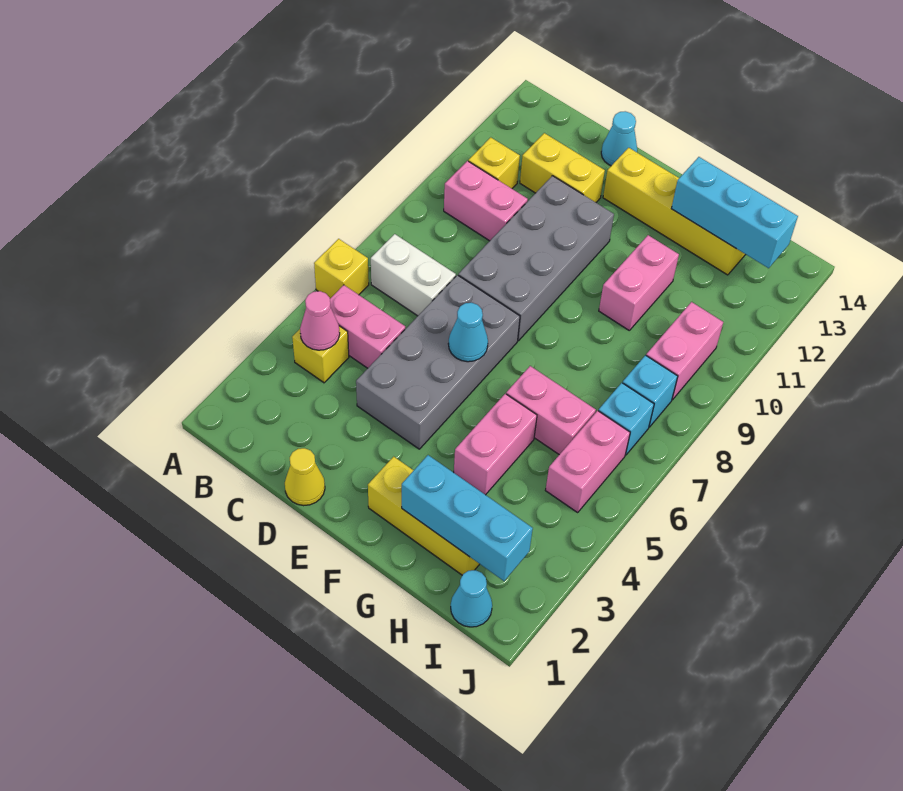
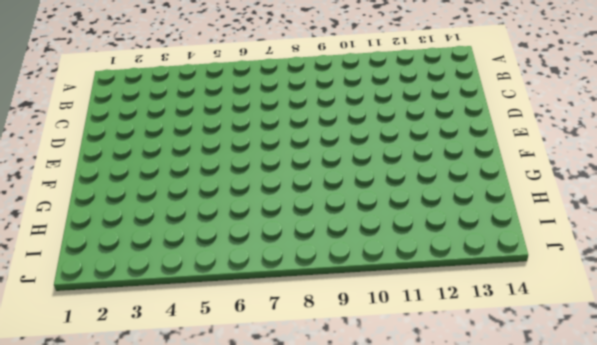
none -> yellow 1x1 brick [314,239,369,298]
none -> yellow 1x1 brick [292,326,349,383]
none -> pink 1x2 brick [330,285,405,368]

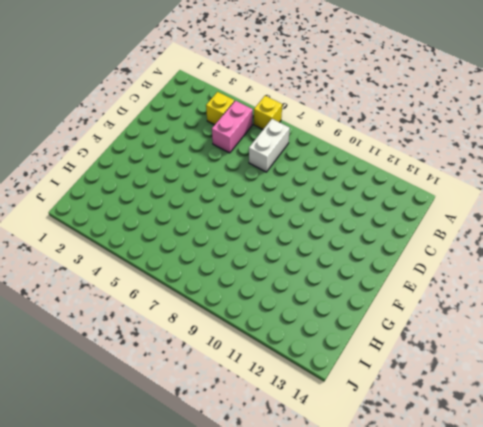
none -> pink 1x2 brick [444,161,528,241]
none -> yellow 1x1 brick [468,137,520,189]
none -> yellow 1x2 brick [520,133,605,202]

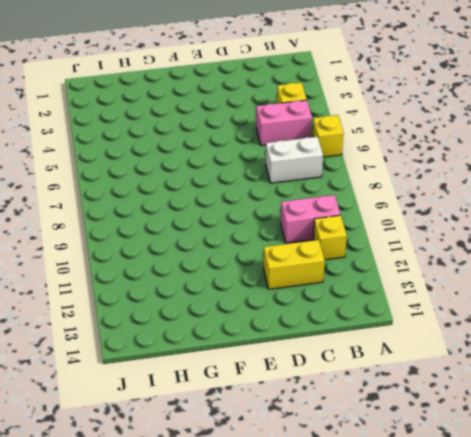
none -> yellow 1x1 cone [285,448,325,506]
none -> grey 2x4 brick [356,275,520,449]
none -> grey 2x4 brick [458,176,614,341]

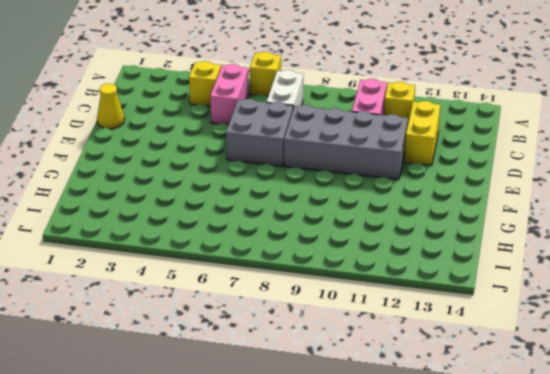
grey 2x2 brick [226,99,293,166] -> grey 2x4 brick [356,275,520,449]
none -> cyan 1x1 cone [601,111,637,166]
none -> yellow 1x4 brick [603,148,746,275]
none -> yellow 1x3 brick [368,457,479,575]

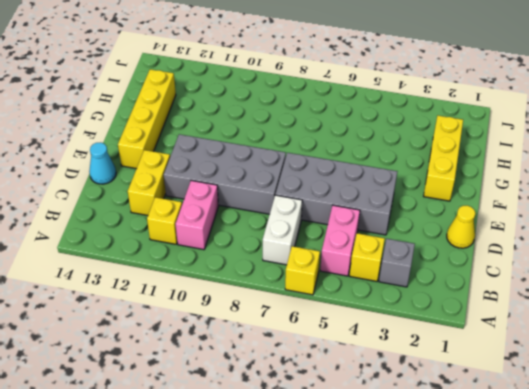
grey 1x1 brick [379,239,415,287] -> none
none -> pink 1x2 brick [454,394,537,495]
none -> pink 1x2 brick [506,366,596,455]
none -> pink 1x2 brick [599,235,679,330]

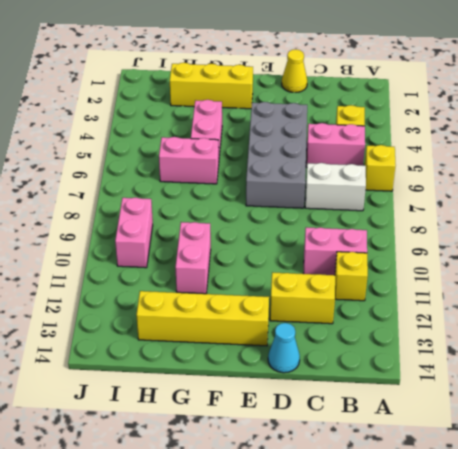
none -> grey 2x4 brick [458,176,614,341]
none -> cyan 1x1 cone [451,570,492,627]
none -> pink 1x2 brick [545,411,630,512]

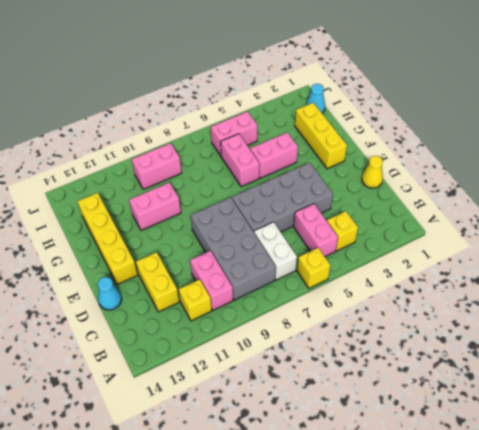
grey 2x4 brick [191,197,276,300] -> grey 2x4 brick turned to [458,176,614,341]
none -> cyan 1x1 brick [598,383,654,455]
none -> cyan 1x1 brick [623,355,678,427]
none -> pink 1x1 cone [300,291,340,350]

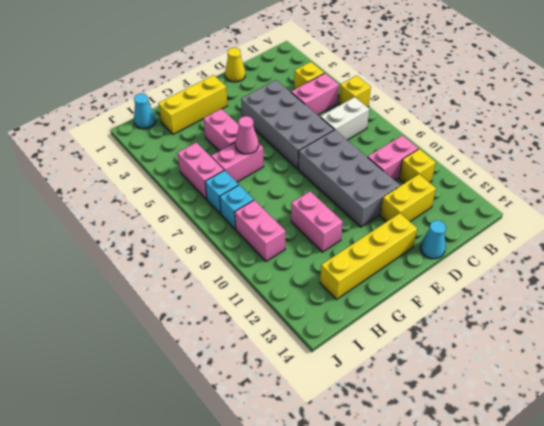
pink 1x1 cone [235,116,259,154] -> pink 1x1 cone moved to [300,291,340,350]
none -> cyan 1x1 cone [448,303,488,362]
none -> cyan 1x3 brick [402,455,533,581]
none -> cyan 1x3 brick [671,157,798,268]

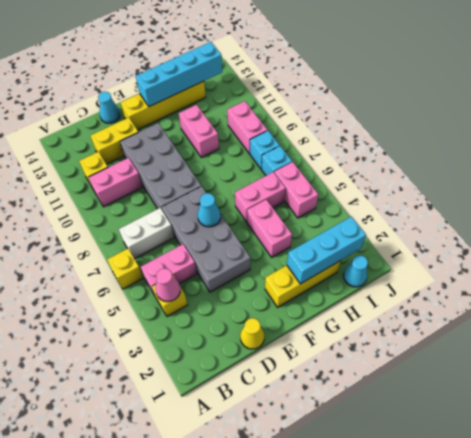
cyan 1x4 brick [136,42,222,107] -> cyan 1x3 brick [671,157,798,268]

